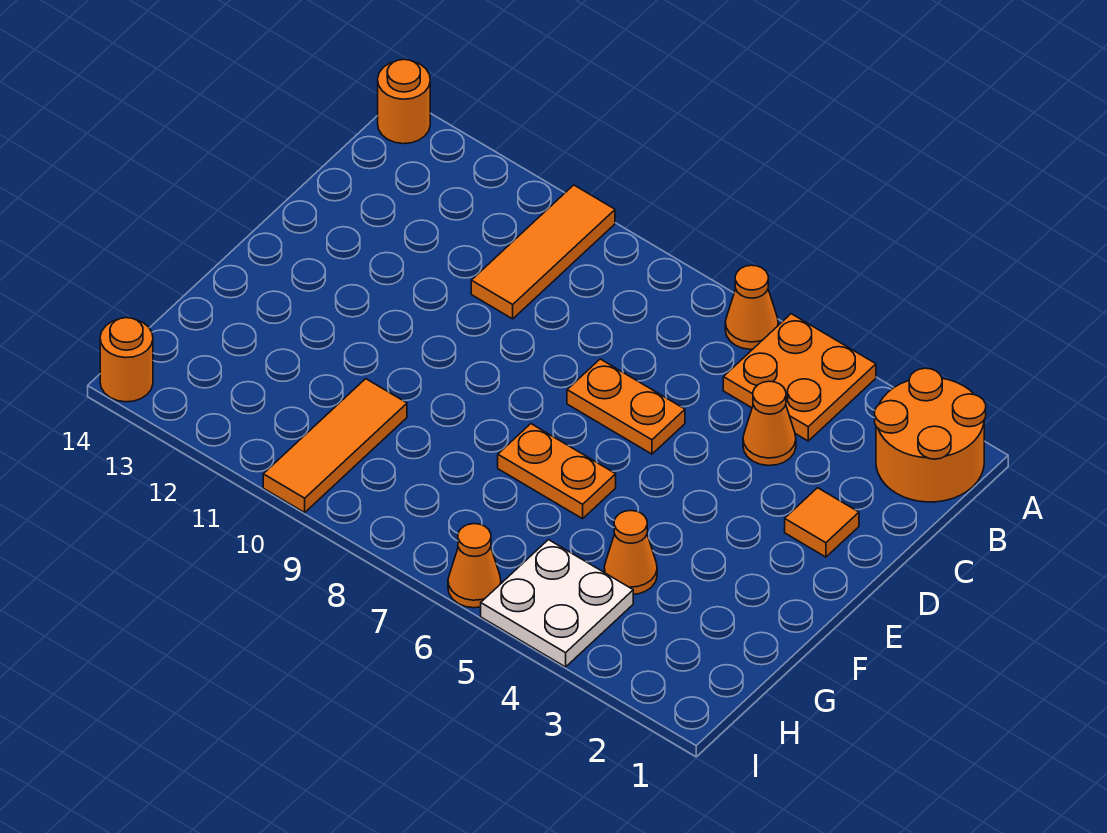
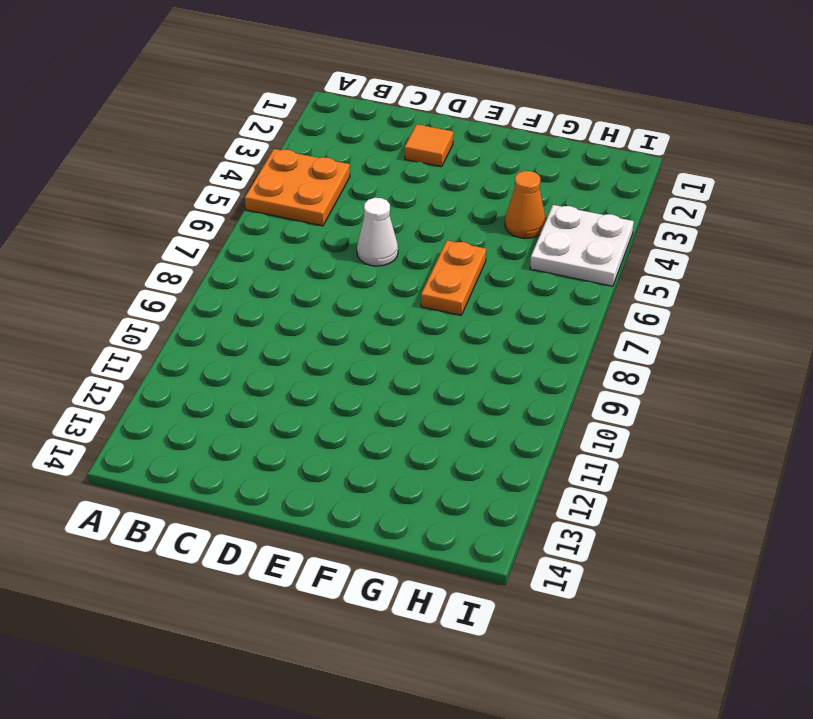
white 1x1 cone [357,198,398,266] -> orange 1x2 plate [567,359,685,454]
none -> orange 2x2 round brick [875,368,986,502]
none -> orange 1x1 cone [725,265,778,350]
none -> orange 1x3 tile [471,185,615,319]

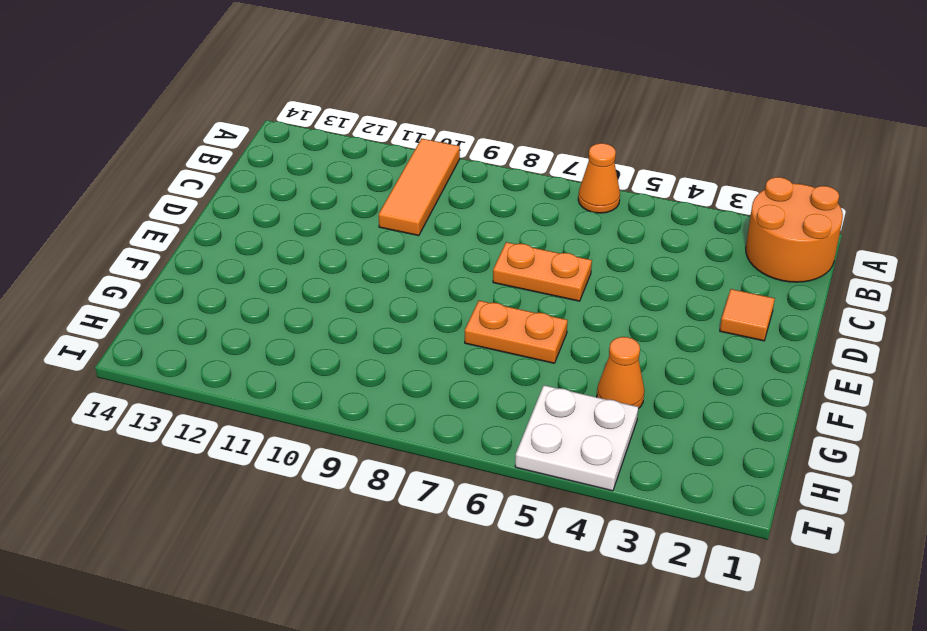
none -> orange 2x2 plate [723,314,876,441]
none -> orange 1x1 round brick [378,59,430,144]
none -> orange 1x1 cone [743,381,796,466]

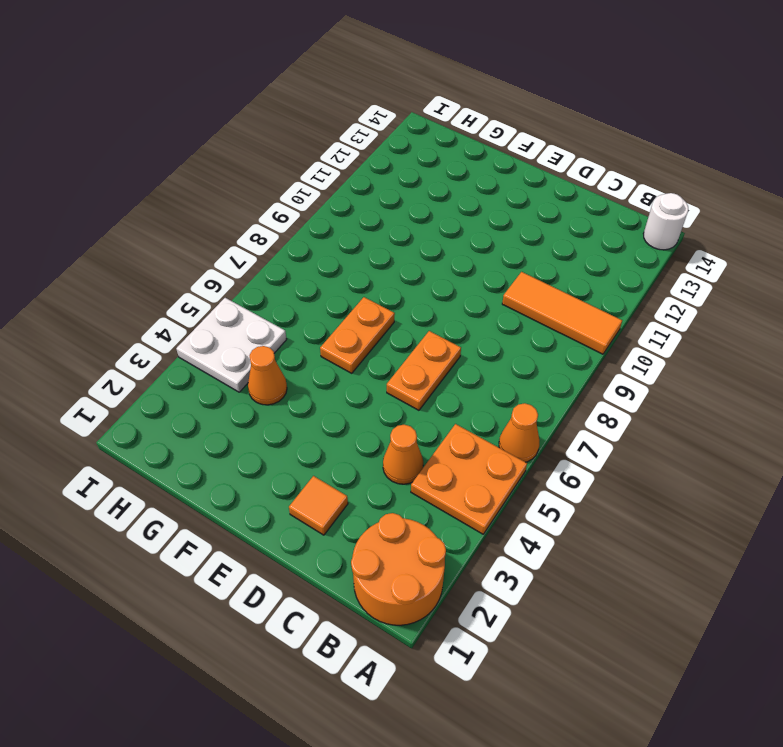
white 1x1 round brick [643,193,688,250] -> orange 1x1 round brick [378,59,430,144]
none -> orange 1x3 tile [263,379,407,512]
none -> orange 1x1 cone [448,524,501,608]
none -> orange 1x1 round brick [100,318,153,402]

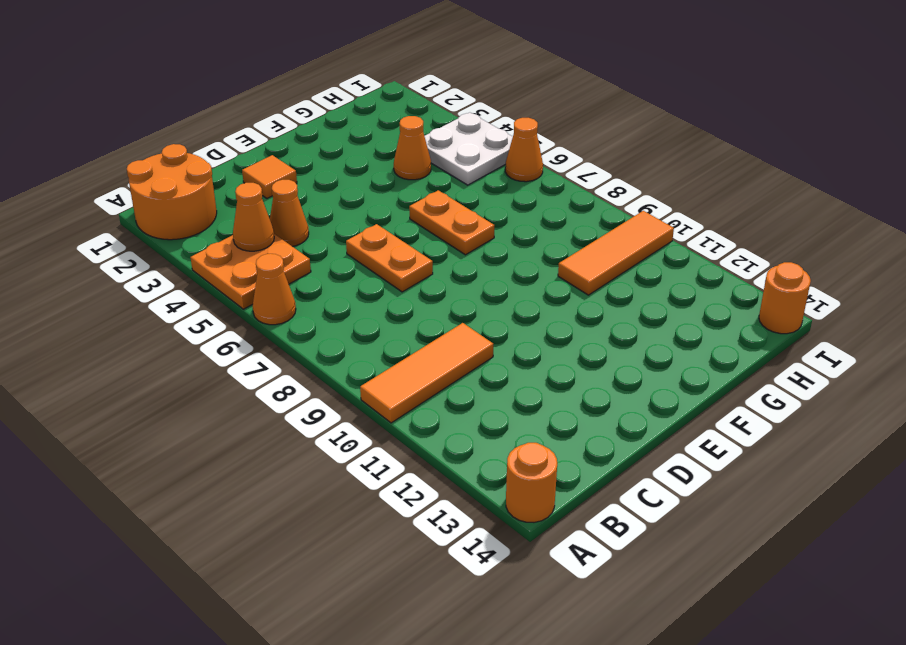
orange 1x1 cone [233,183,274,251] -> none

